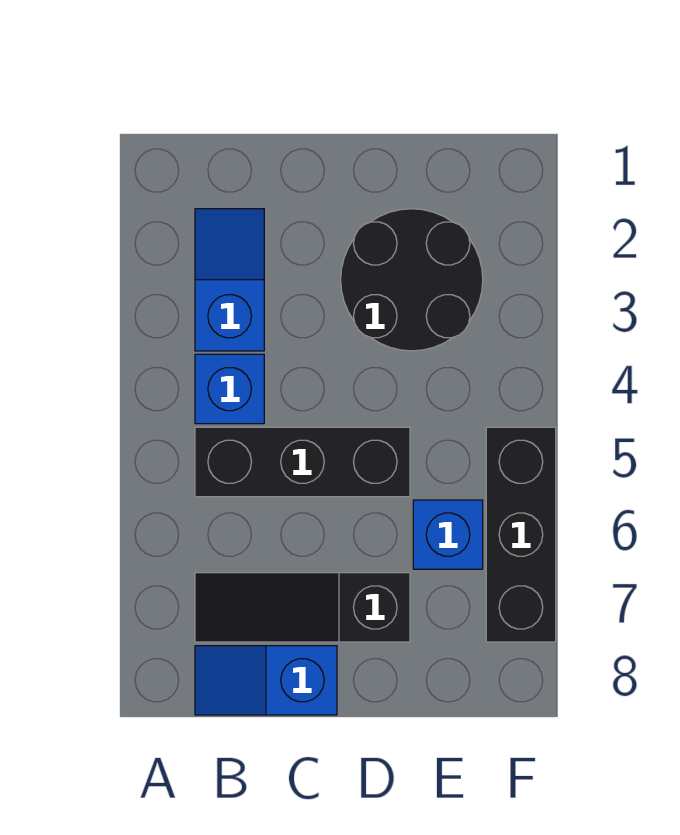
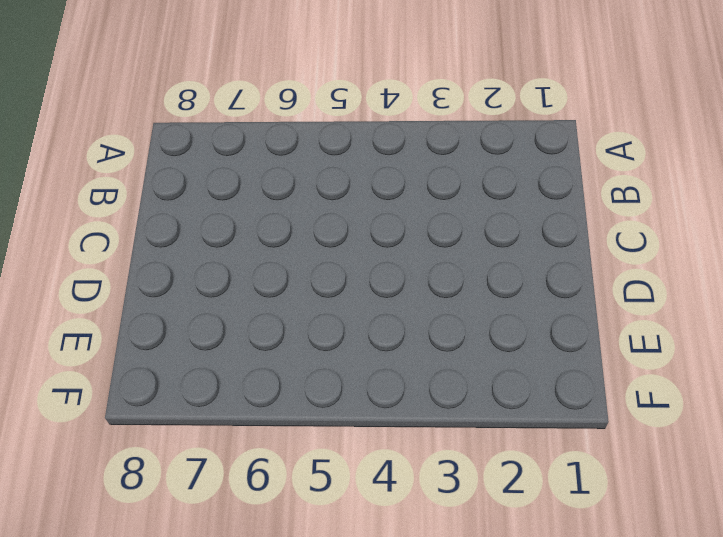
none -> blue 1x2 slope [195,209,264,351]
none -> blue 1x1 brick [195,354,264,424]

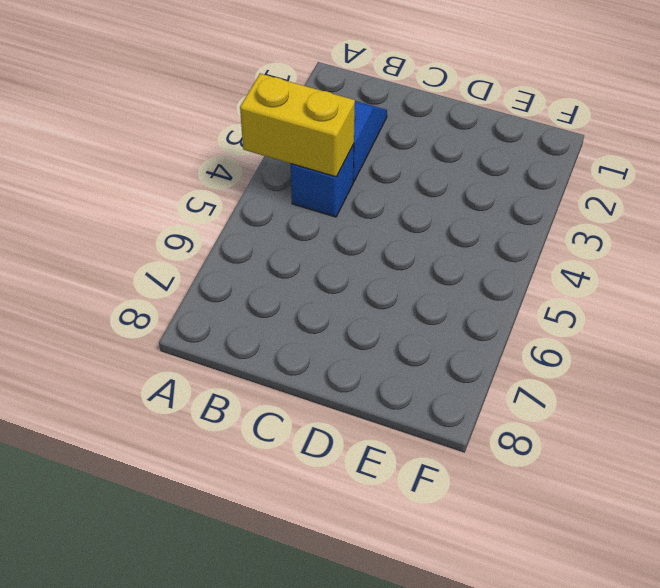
yellow 1x2 brick [240,74,355,177] -> none
none -> black 1x3 brick [195,427,410,497]
none -> black 1x3 slope [195,573,410,642]

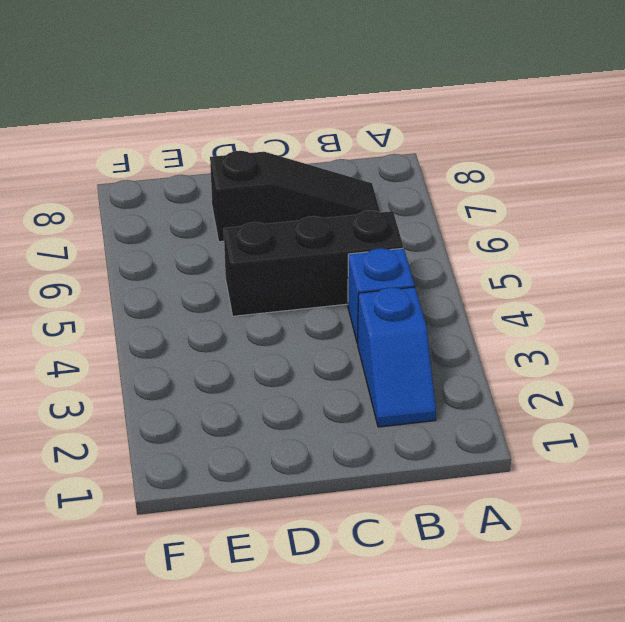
none -> blue 1x2 slope [195,646,337,715]
none -> black 2x2 round brick [341,209,483,351]

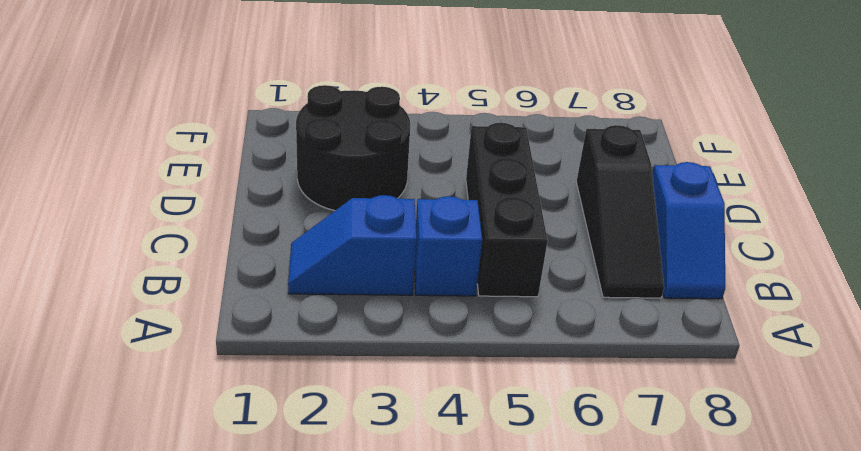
none -> blue 1x1 brick [413,500,483,569]
none -> black 1x3 brick [486,427,556,642]

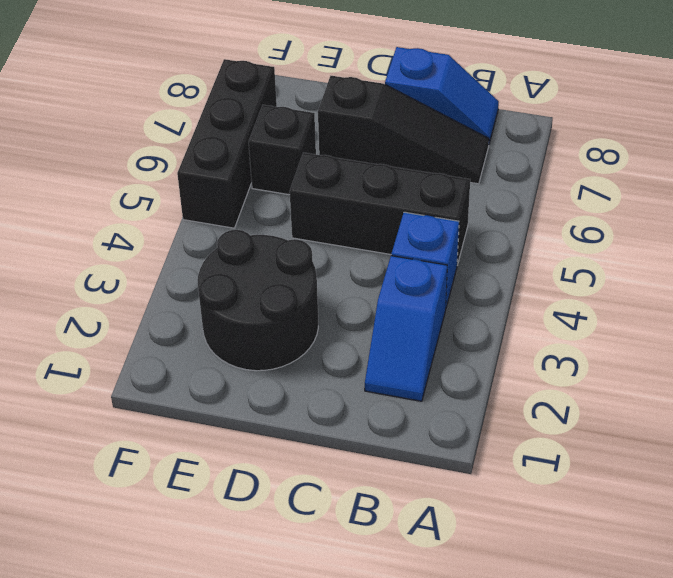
black 1x1 brick [249,105,316,195] -> blue 1x1 brick [413,500,483,569]

